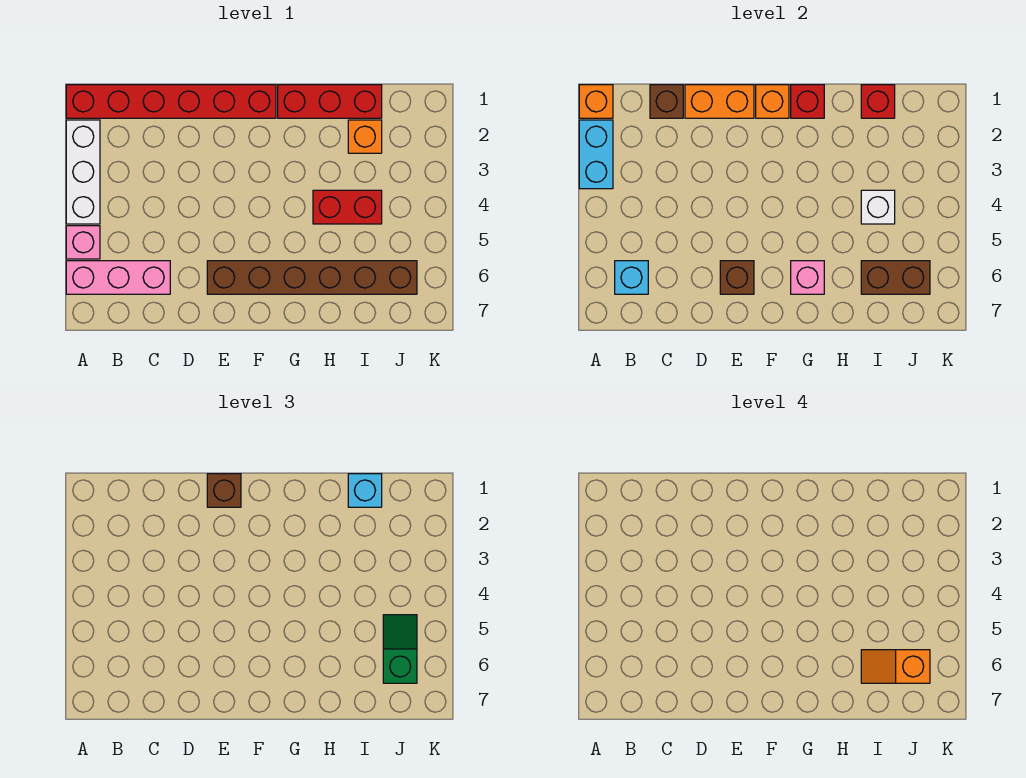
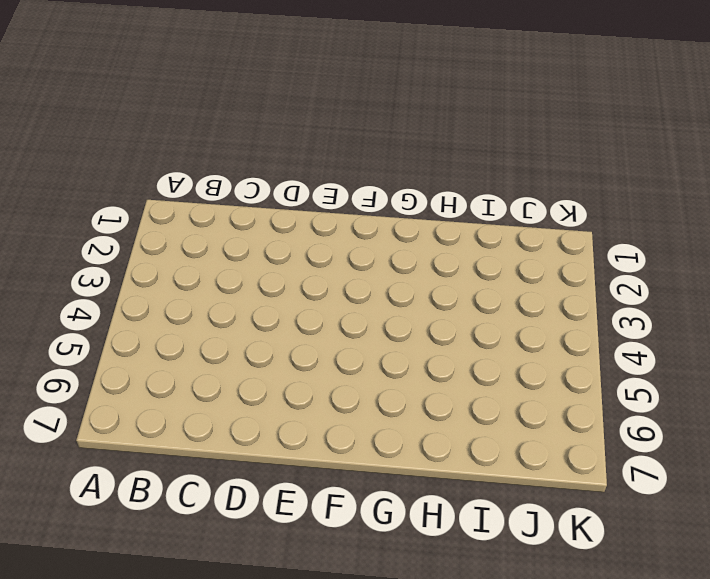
none -> red 1x6 brick [66,85,276,118]
none -> white 1x3 brick [66,120,100,224]
none -> pink 1x1 brick [66,226,100,259]

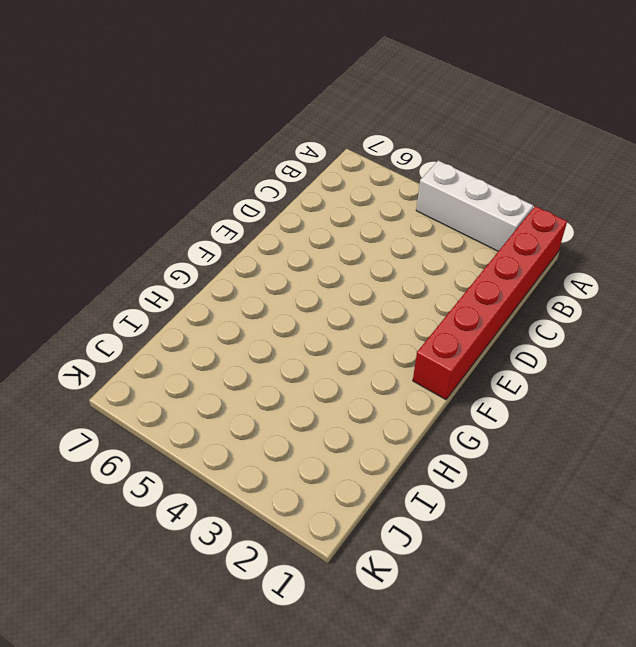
none -> pink 1x1 brick [66,226,100,259]
none -> pink 1x3 brick [66,261,170,294]
none -> brown 1x6 brick [207,261,417,294]

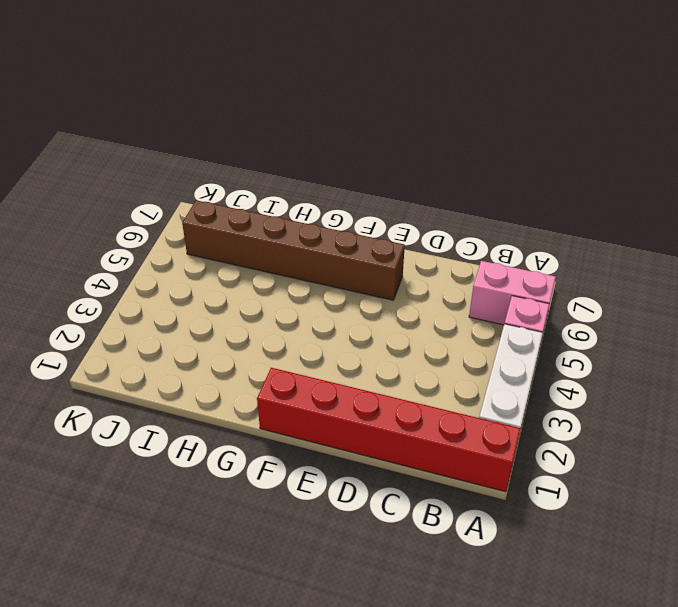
pink 1x2 brick [469,261,556,325] -> pink 1x3 brick [66,261,170,294]
none -> red 1x3 brick [278,85,382,118]
none -> red 1x2 brick [313,190,382,224]
none -> orange 1x1 brick [348,120,382,153]

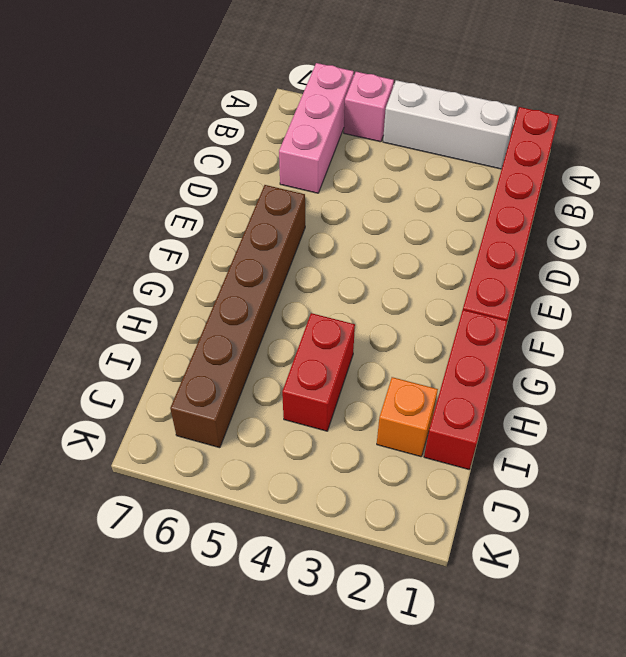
none -> orange 1x1 brick [579,85,613,118]
none -> cyan 1x2 brick [579,120,613,189]
none -> cyan 1x1 brick [615,261,648,294]

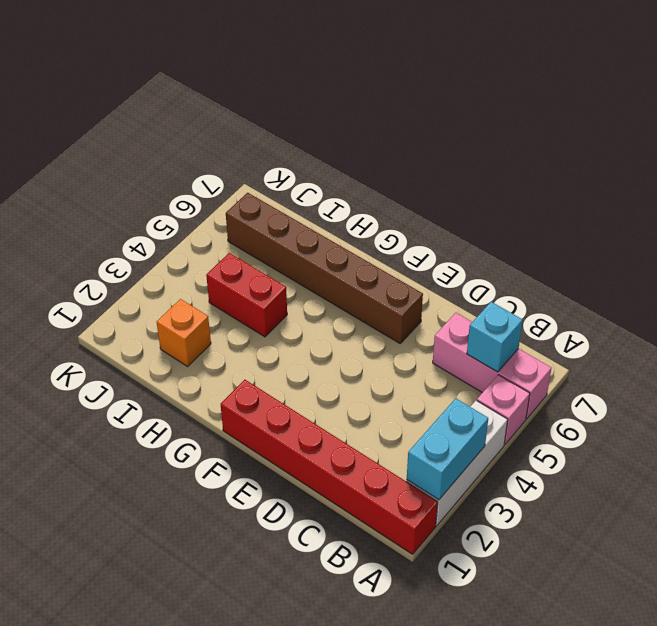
none -> red 1x3 brick [278,85,382,118]
none -> orange 1x1 brick [579,85,613,118]
none -> brown 1x1 brick [650,85,683,118]

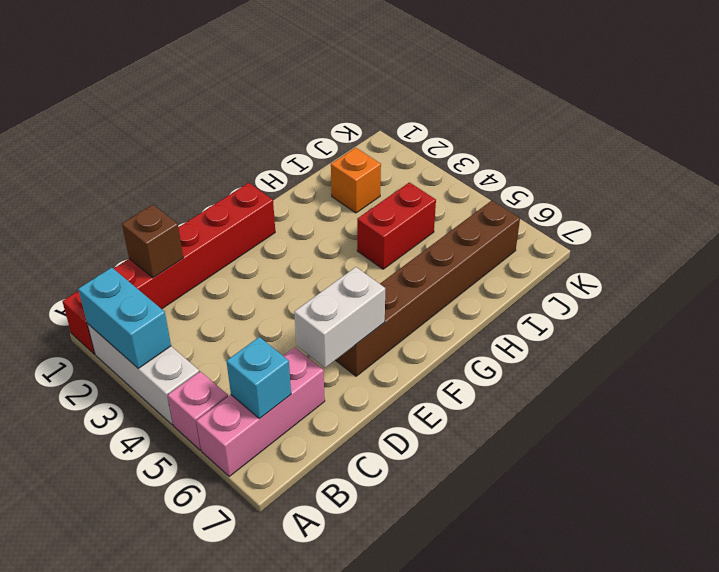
white 1x2 brick [294,267,385,368] -> brown 1x1 brick [720,261,754,294]
none -> red 1x3 brick [278,85,382,118]
none -> orange 1x1 brick [579,85,613,118]
none -> orange 1x2 brick [685,85,754,118]

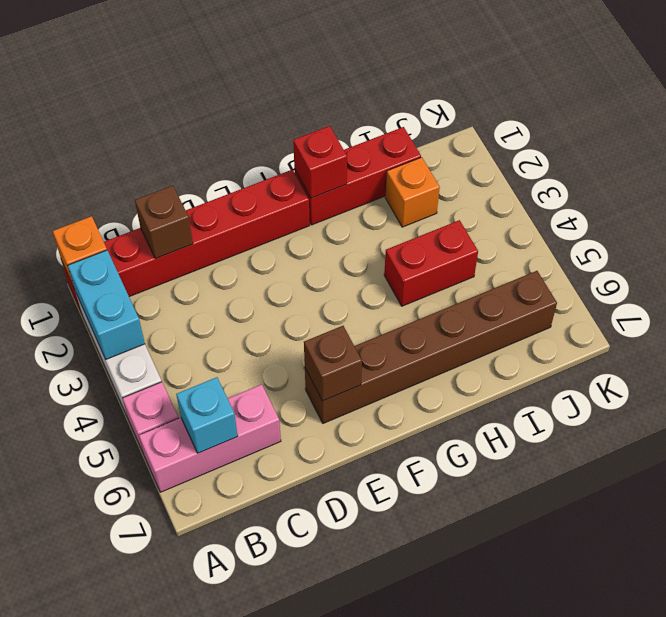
none -> orange 1x2 brick [685,85,754,118]
none -> orange 1x1 brick [756,85,789,118]
none -> pink 1x1 brick [791,261,824,294]

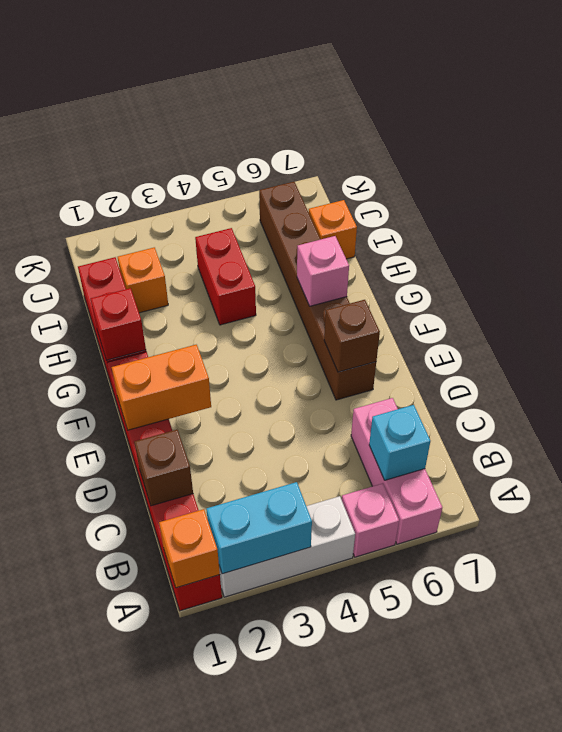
orange 1x2 brick [112,345,211,430] -> orange 1x2 brick turned to [685,85,754,118]
orange 1x1 brick [309,200,357,259] -> orange 1x1 brick moved to [756,85,789,118]
none -> red 1x1 brick [861,85,895,118]
none -> white 1x1 brick [861,190,895,224]
none -> brown 1x2 brick [861,261,930,294]

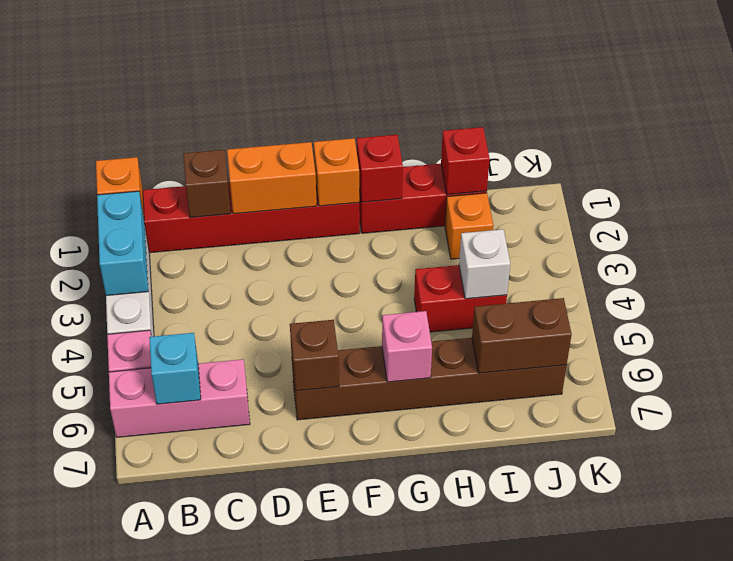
none -> brown 1x1 brick [207,474,241,507]
none -> cyan 1x1 brick [348,474,382,507]
none -> green 1x2 slope [383,615,417,683]

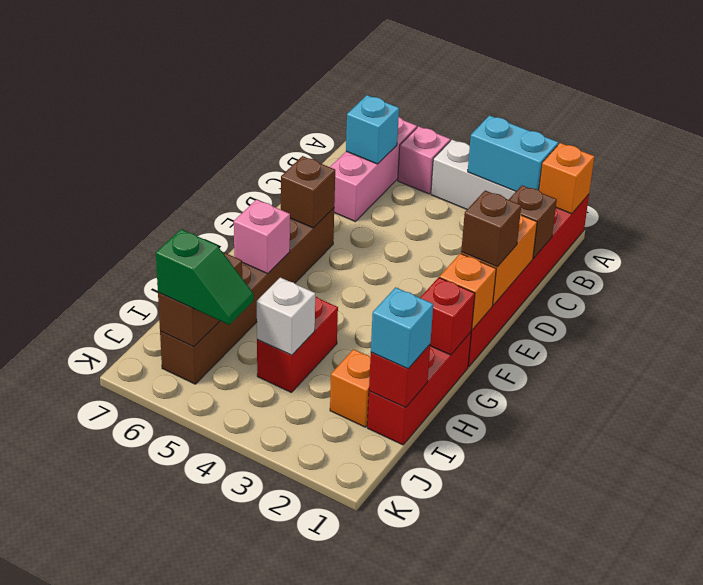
none -> orange 1x2 slope [861,650,930,683]

